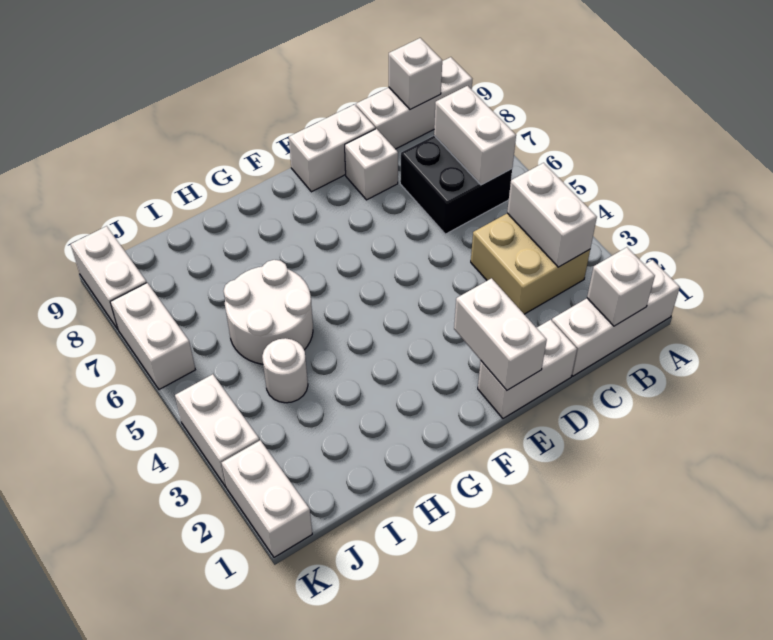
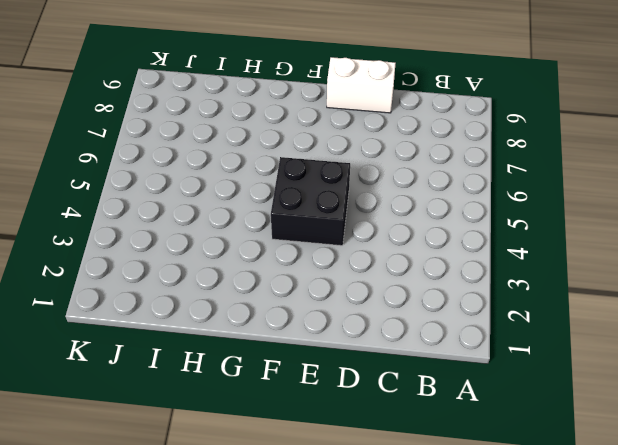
black 2x2 brick [271,157,350,246] -> black 2x2 brick moved to [400,136,512,234]
none -> white 1x3 brick [552,260,680,376]
none -> white 1x3 brick [356,57,472,149]
none -> tan 2x2 brick [471,213,590,314]

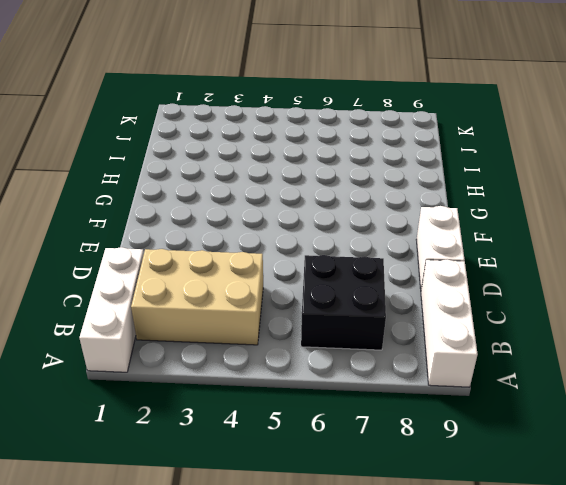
tan 2x3 brick [131,249,263,345] -> tan 2x2 brick [471,213,590,314]
none -> white 1x2 brick [478,320,577,418]
none -> white 1x1 brick [345,129,398,200]
none -> white 2x2 round brick [224,260,313,364]

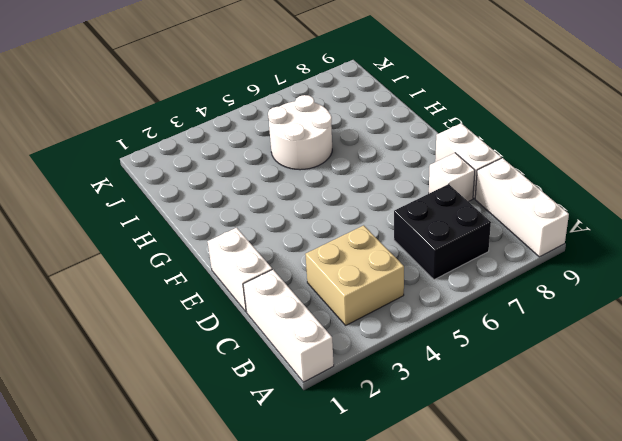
none -> white 1x1 round brick [262,338,308,403]
none -> white 1x2 brick [221,440,312,557]
none -> white 1x2 brick [175,374,259,487]

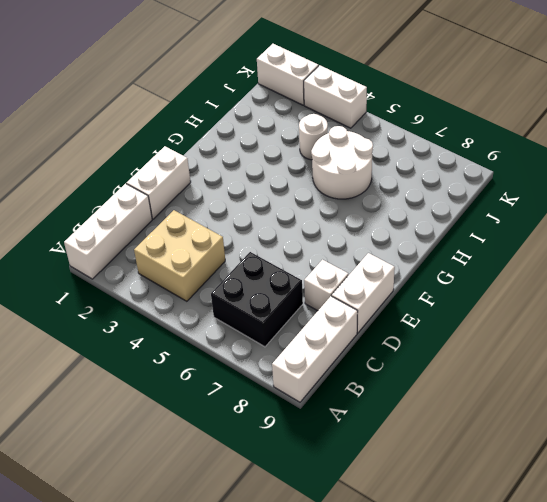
none -> white 1x2 brick [110,283,195,390]
none -> white 1x2 brick [71,226,147,329]
none -> white 1x1 brick [587,247,655,326]

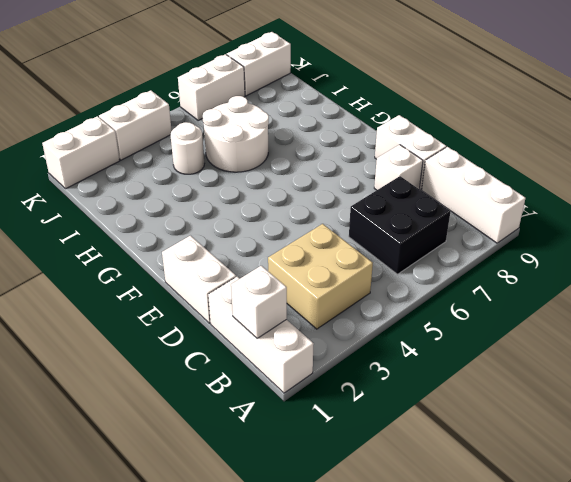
none -> white 1x2 brick [507,163,597,267]
none -> white 1x2 brick [434,86,516,185]
none -> white 1x1 brick [389,38,442,110]

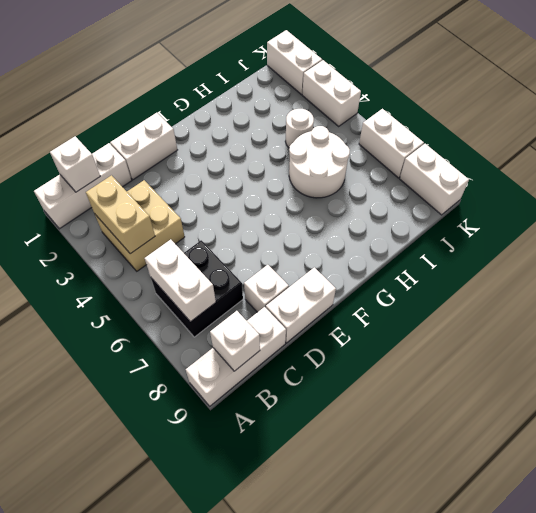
tan 1x2 brick [86,175,155,254] -> white 1x2 brick [507,163,597,267]
none -> white 1x2 brick [454,278,547,390]

